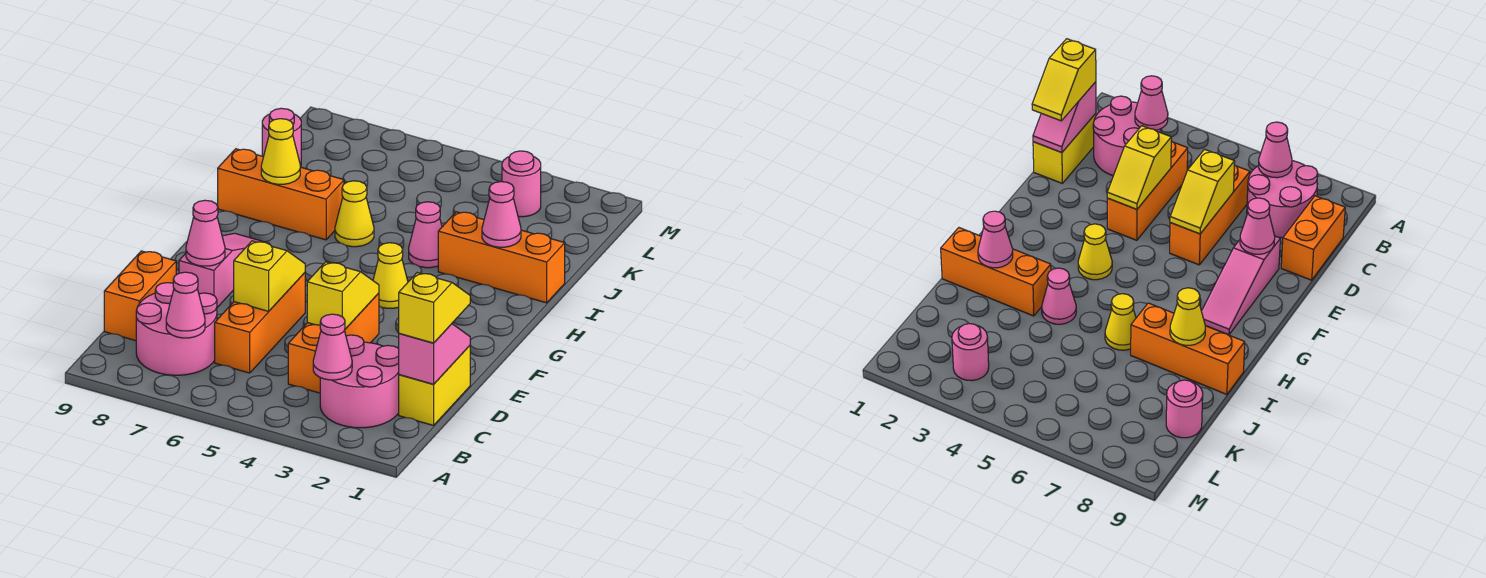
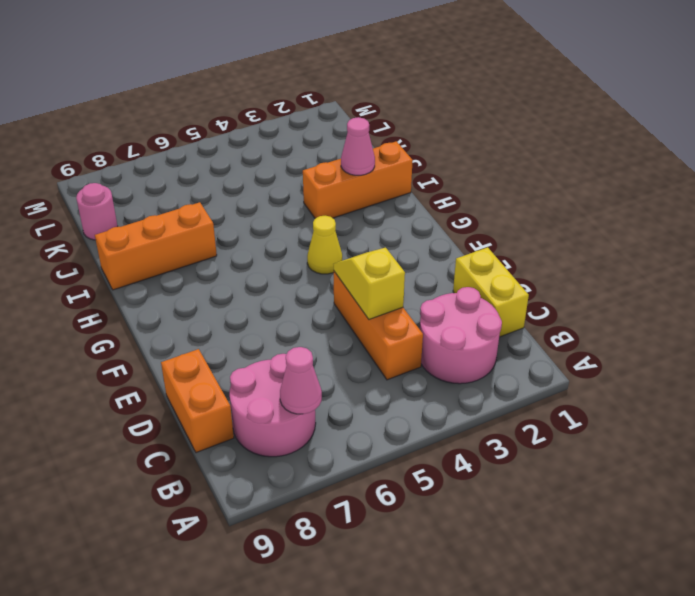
none -> orange 1x3 brick [215,273,305,373]
none -> pink 1x3 slope [179,233,269,309]
none -> pink 1x1 cone [409,202,442,268]

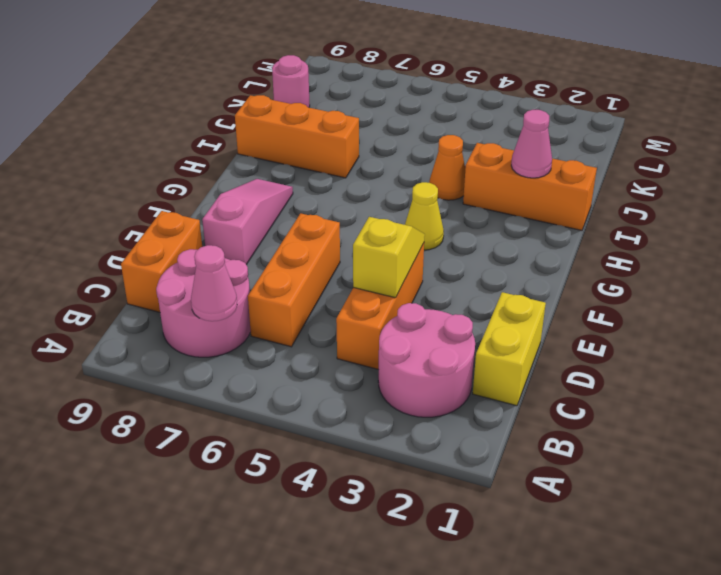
orange 1x1 cone [429,135,465,200] -> pink 1x1 cone [409,202,442,268]
none -> yellow 1x1 cone [335,181,374,247]
none -> pink 1x1 round brick [502,151,541,217]
none -> pink 1x1 cone [313,314,352,380]

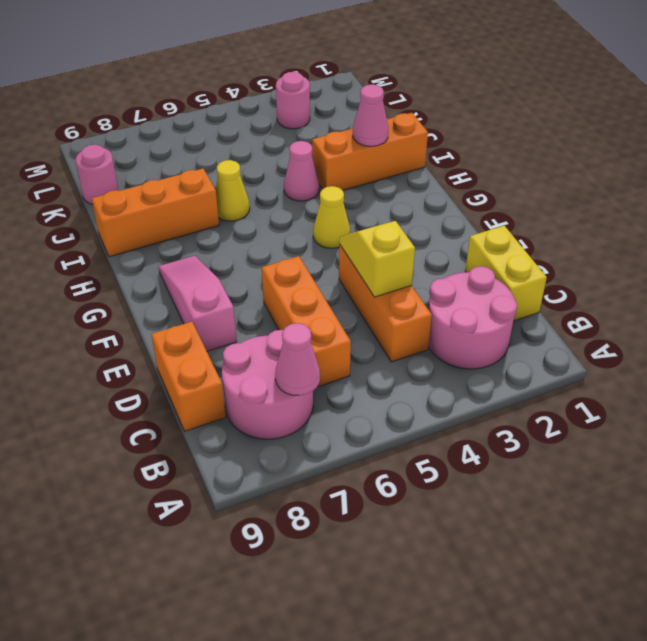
none -> pink 1x1 cone [313,314,352,380]
none -> pink 1x2 slope [399,324,470,384]
none -> yellow 1x2 slope [234,241,305,311]

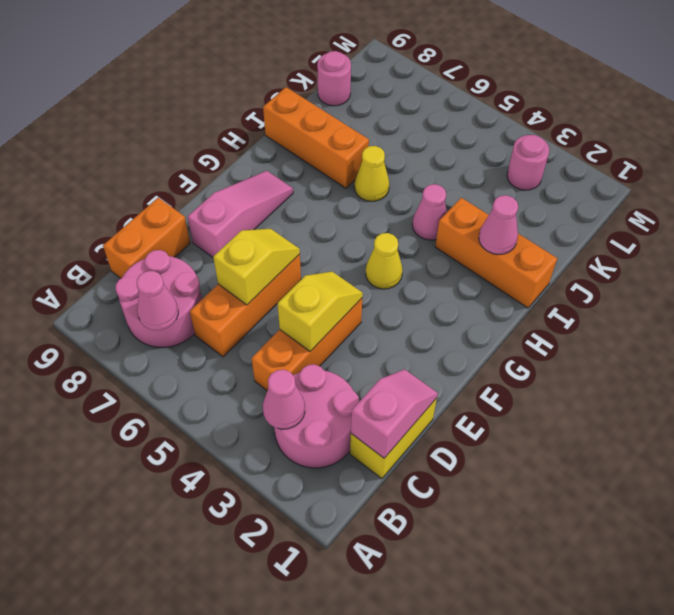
none -> pink 1x1 cone [186,200,225,266]
none -> yellow 1x1 cone [261,119,300,184]
none -> yellow 1x2 slope [399,273,470,343]

